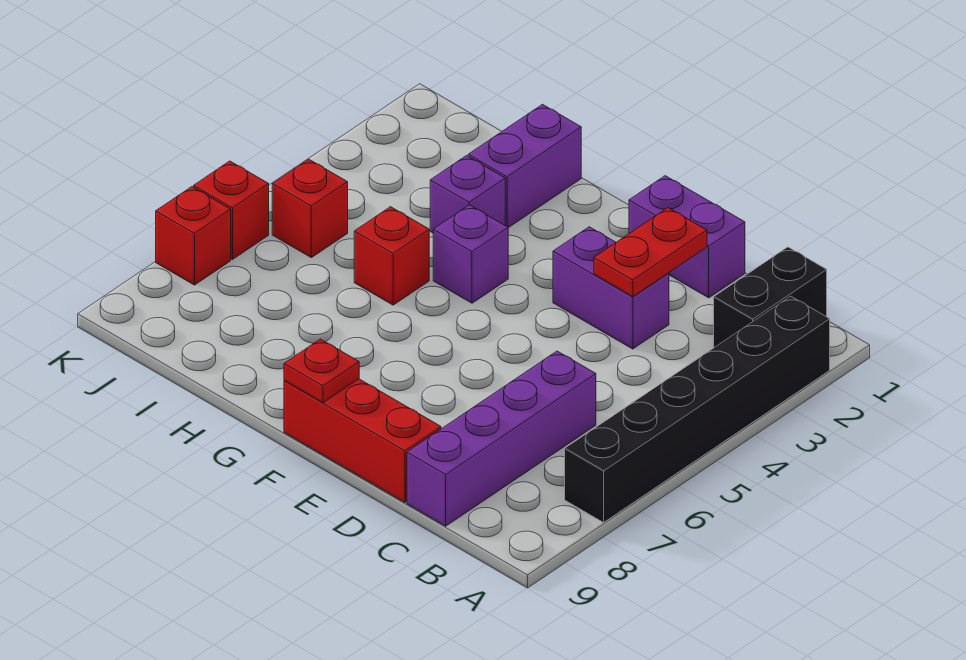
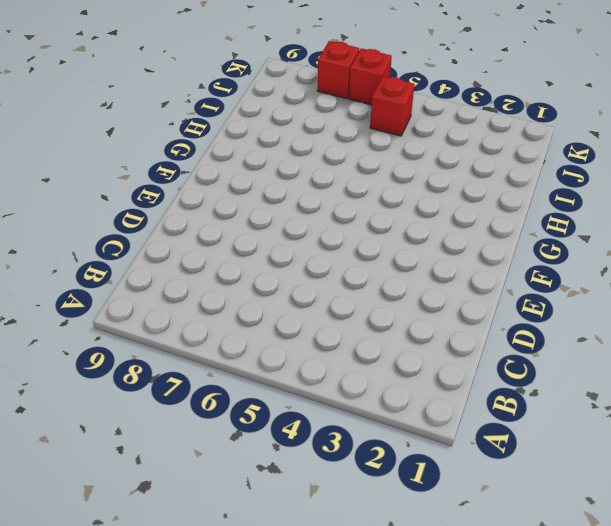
none -> black 1x6 brick [565,296,830,522]
none -> black 1x2 brick [714,247,827,348]
none -> purple 1x4 brick [407,351,596,526]

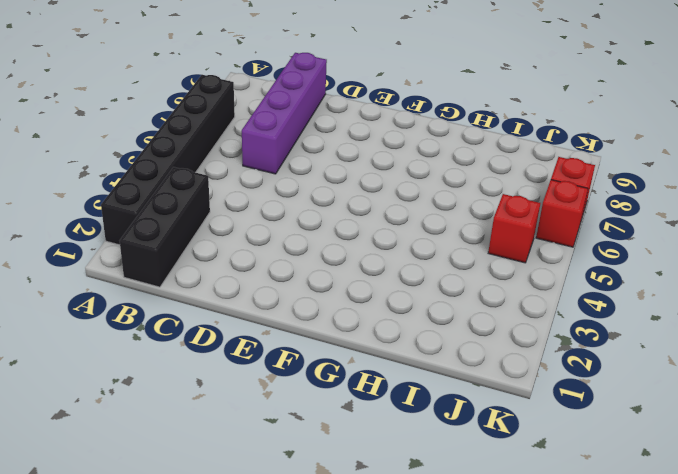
black 1x3 brick [120,167,210,287] -> black 1x2 brick [714,247,827,348]
none -> purple 1x2 brick [629,176,745,298]
none -> purple 1x2 brick [553,227,669,349]
none -> red 1x3 brick [284,379,441,502]

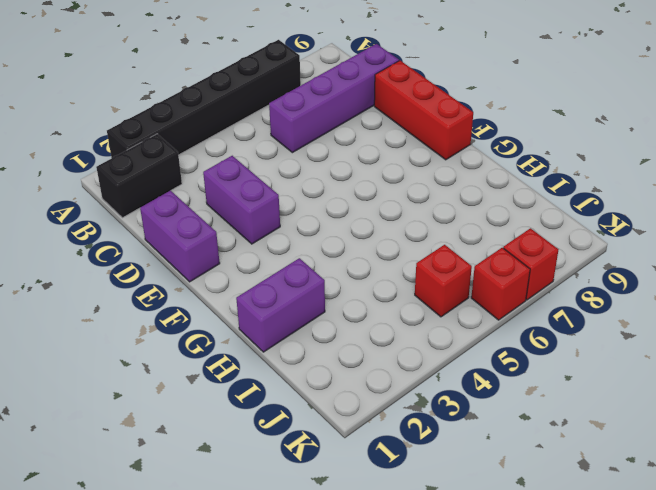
none -> purple 1x1 brick [433,205,508,303]
none -> purple 1x1 brick [430,156,505,233]
none -> red 1x1 brick [354,207,429,305]

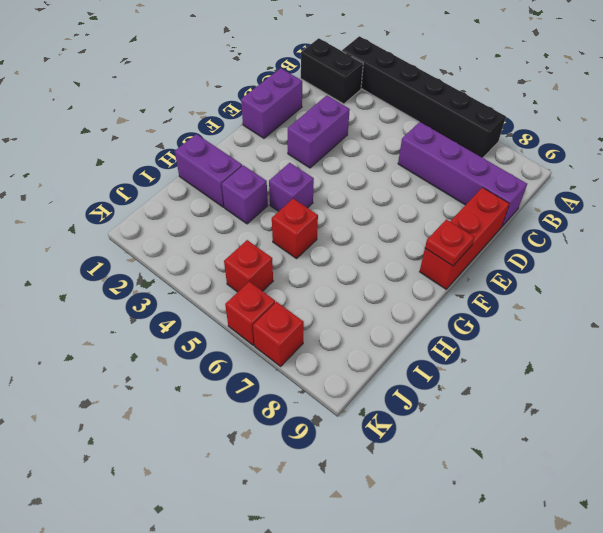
none -> red 1x2 plate [594,208,707,297]

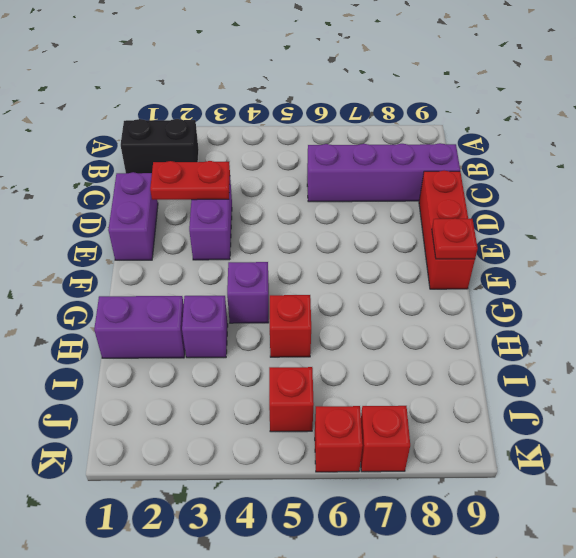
none -> black 1x6 brick [565,296,830,522]

